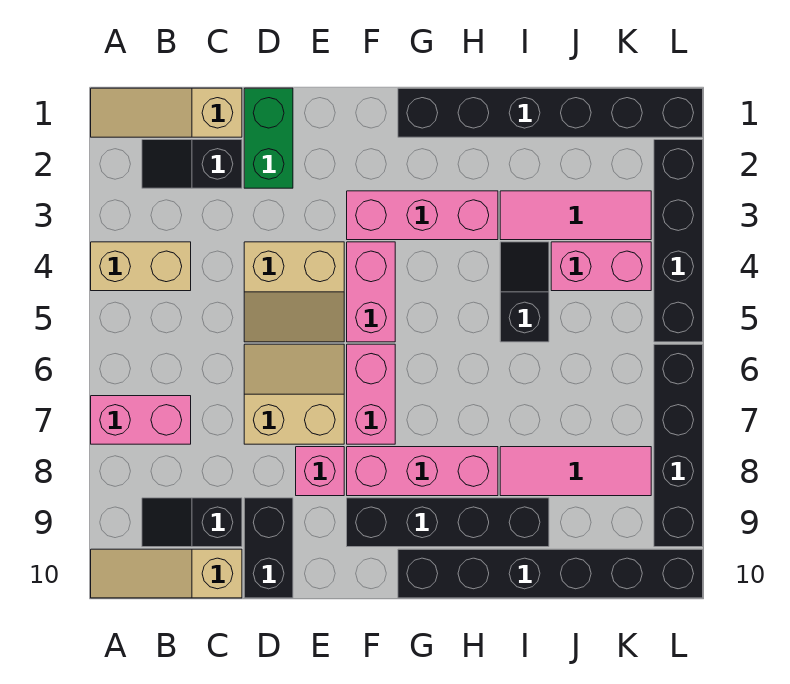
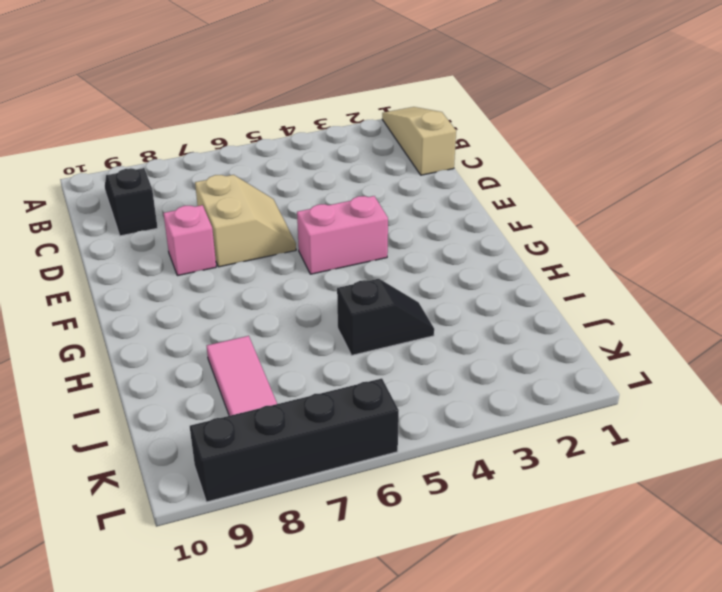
none -> tan 1x2 brick [91,242,191,291]
none -> pink 1x2 brick [91,396,191,444]
none -> tan 1x3 slope [91,549,242,598]

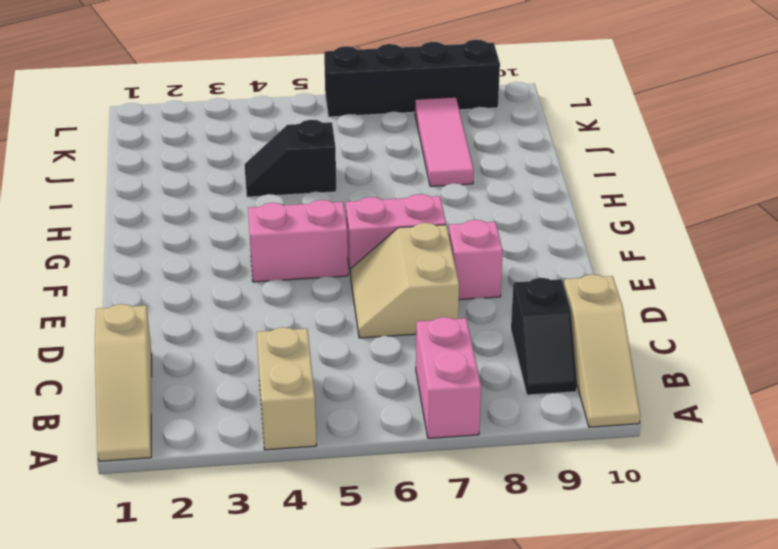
none -> black 1x2 slope [142,140,242,188]
none -> green 1x2 brick [244,88,293,188]
none -> tan 2x2 slope [244,242,344,342]

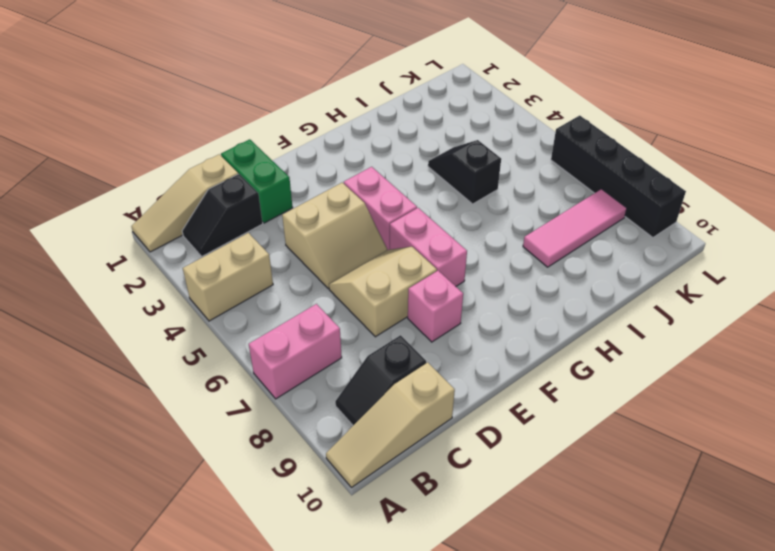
none -> black 1x2 brick [244,498,293,598]
none -> pink 1x3 brick [347,191,498,240]
none -> pink 1x3 brick [347,447,498,496]

